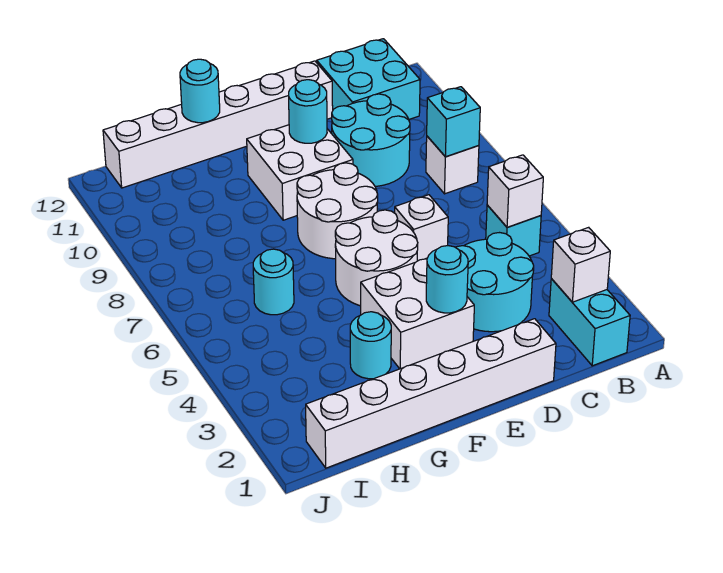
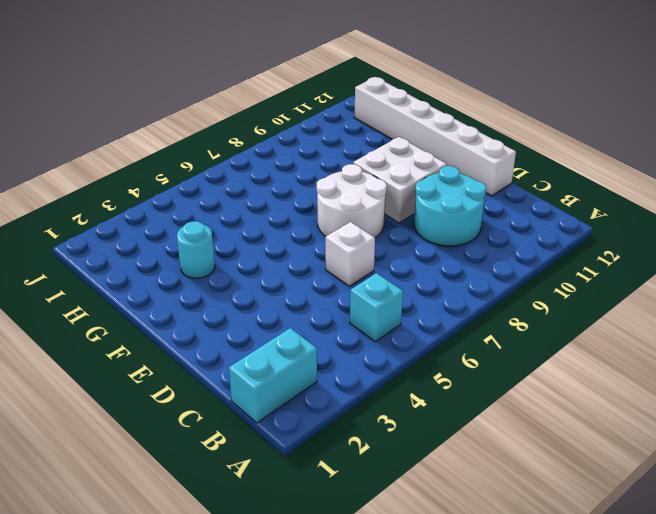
none -> white 1x1 brick [426,136,479,194]
none -> cyan 2x2 brick [317,39,420,119]
none -> cyan 2x2 round brick [456,233,534,332]

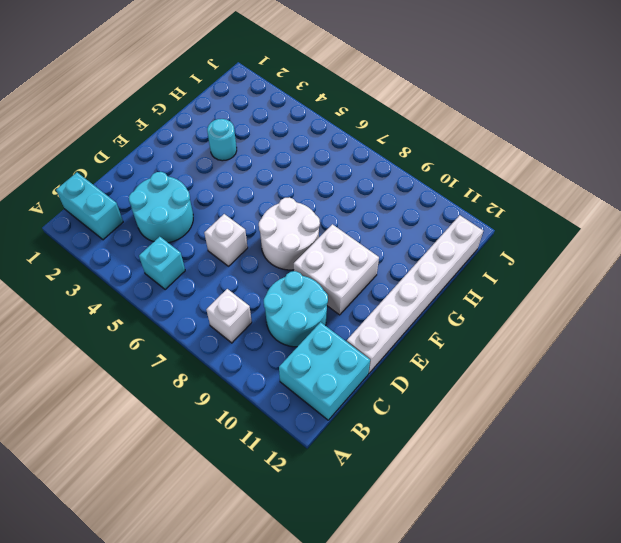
none -> white 1x6 brick [306,319,556,468]
none -> white 2x2 brick [361,258,474,369]
none -> white 2x2 round brick [335,210,418,306]

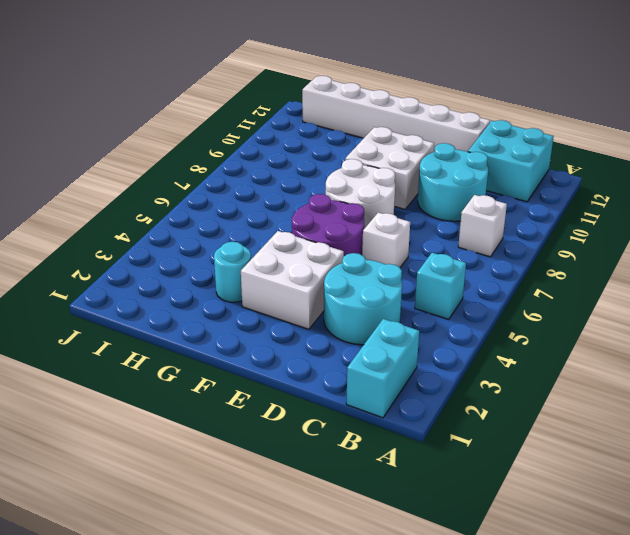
purple 2x2 round brick [292,194,364,256] -> white 2x2 round brick [335,210,418,306]
none -> white 1x6 brick [306,319,556,468]
none -> cyan 1x1 round brick [253,249,294,315]
none -> white 1x1 brick [551,227,610,302]

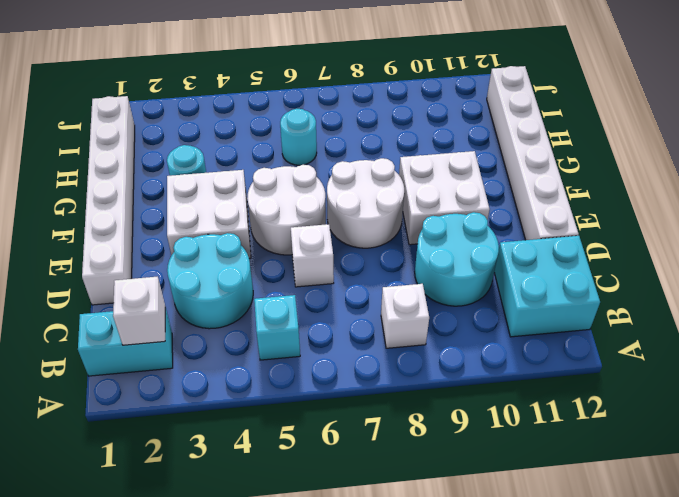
none -> white 1x1 brick [487,155,543,227]
none -> cyan 1x1 brick [427,87,480,157]
none -> cyan 1x1 round brick [426,246,468,313]

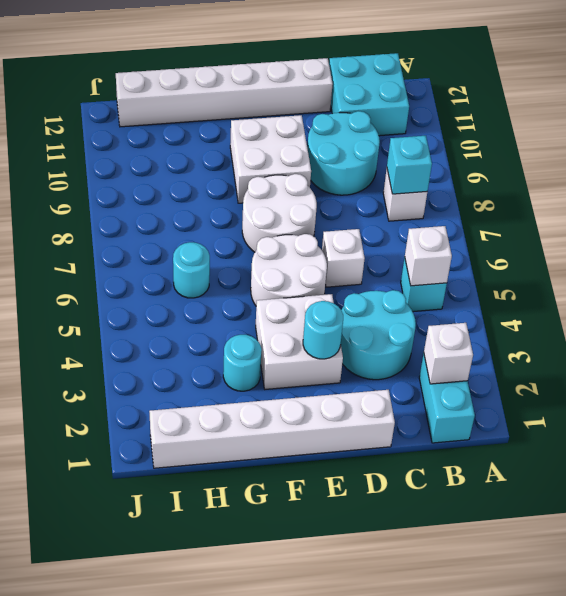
none -> cyan 1x1 round brick [289,80,327,143]
none -> cyan 1x1 round brick [180,59,220,123]

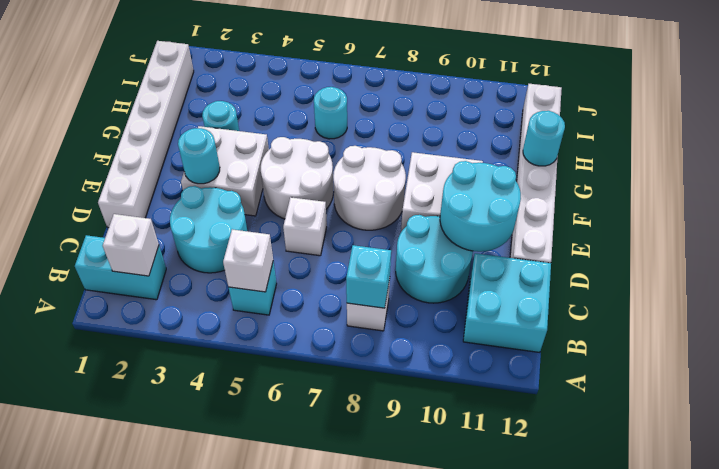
cyan 2x2 round brick [440,161,521,252] -> cyan 1x1 round brick [289,80,327,143]

